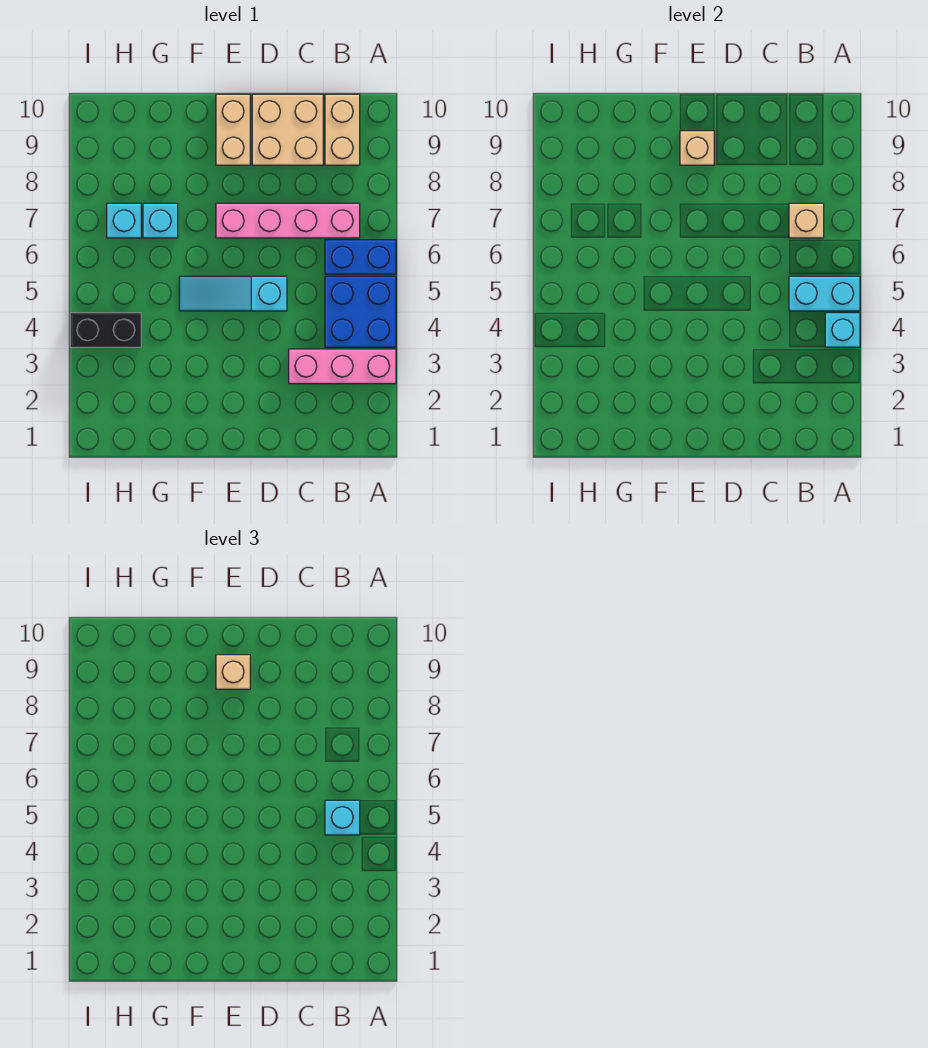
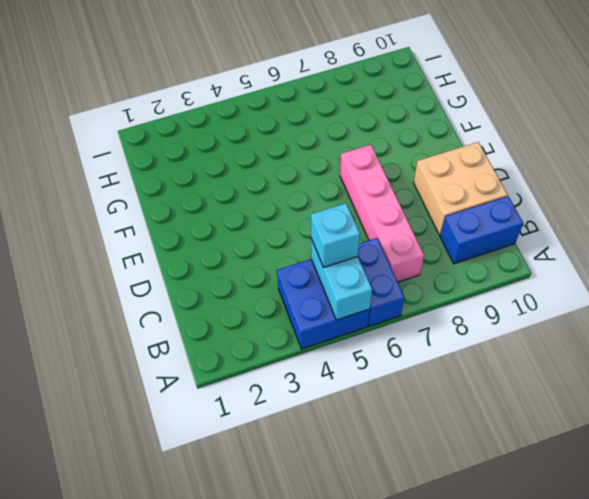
blue 1x2 brick [440,196,523,264] -> tan 1x2 brick [325,94,360,165]
none -> pink 1x3 brick [289,349,396,384]
none -> cyan 1x3 slope [179,276,287,311]
none -> tan 1x2 brick [216,94,250,165]

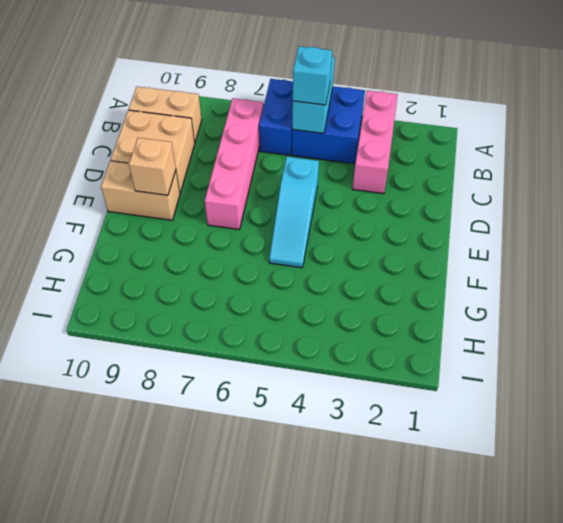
none -> cyan 1x1 brick [143,203,178,238]
none -> black 1x2 brick [70,313,141,347]
none -> cyan 1x1 brick [107,203,141,238]

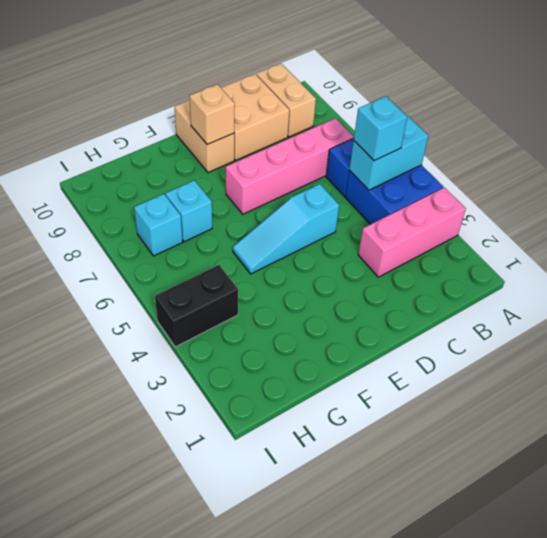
none -> cyan 1x1 brick [825,313,860,347]
none -> tan 1x1 brick [789,203,824,238]
none -> tan 1x1 brick [216,655,250,689]

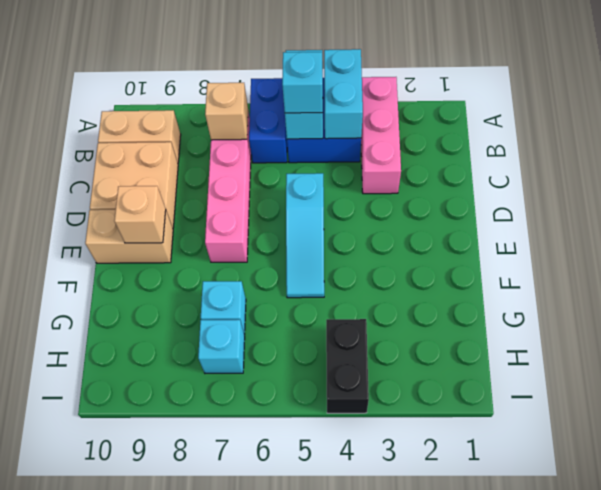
cyan 1x2 brick [324,49,363,139] -> cyan 1x1 brick [825,313,860,347]
none -> tan 1x1 brick [216,655,250,689]

